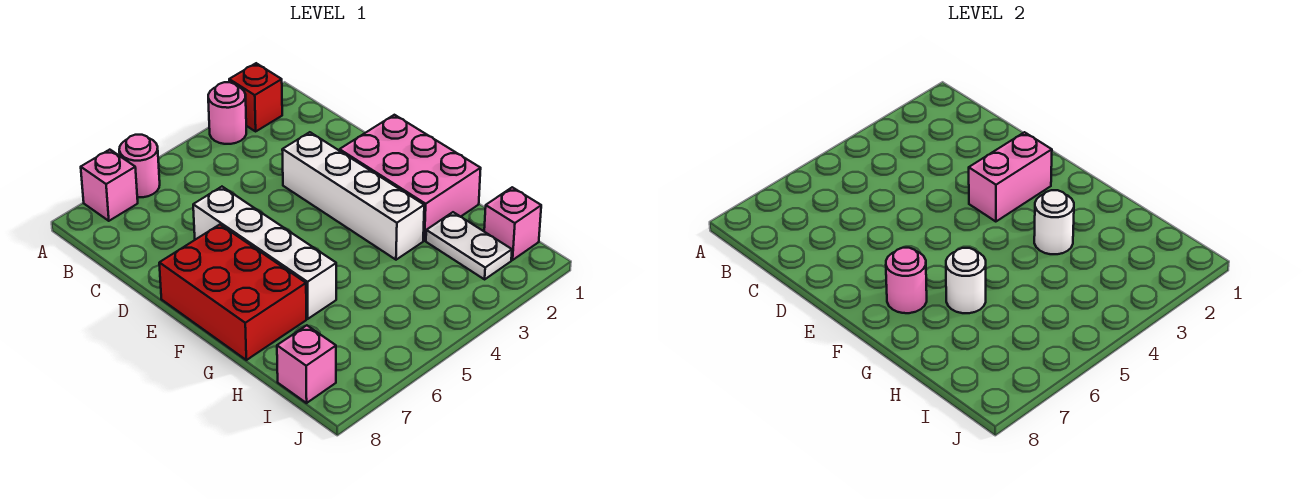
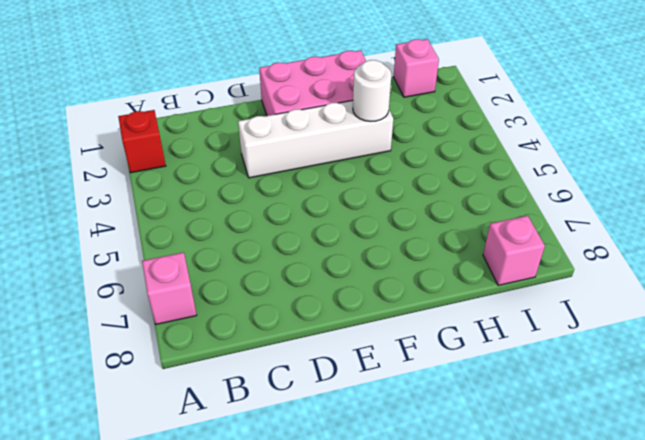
none -> pink 1x1 round brick [208,82,246,144]
none -> pink 1x1 round brick [119,135,160,197]
none -> white 1x4 brick [193,187,336,319]

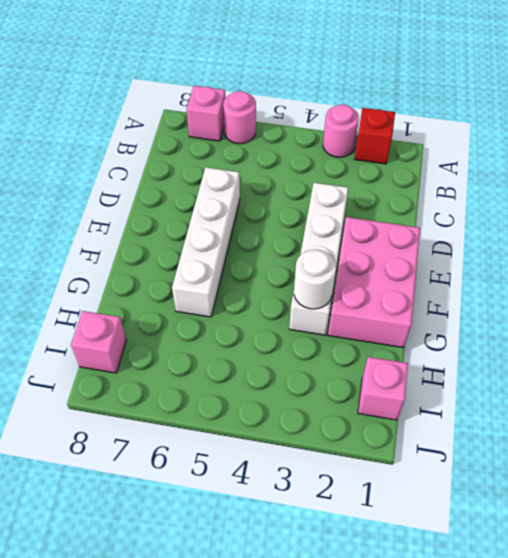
none -> red 2x3 brick [159,225,306,360]
none -> white 1x2 plate [426,212,512,279]
none -> pink 1x2 brick [969,132,1052,222]

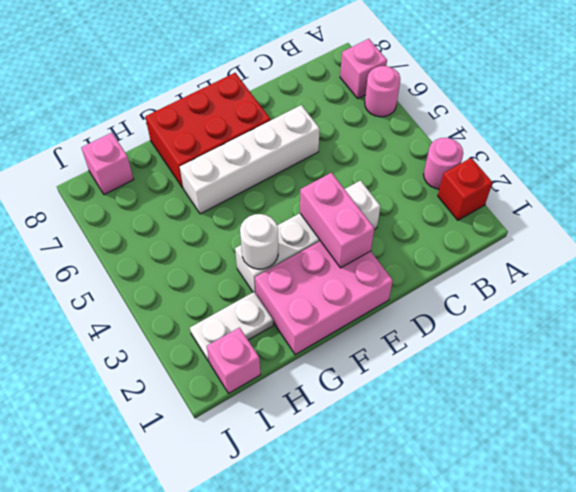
none -> pink 1x1 round brick [886,248,927,313]
none -> white 1x1 round brick [946,248,986,313]

